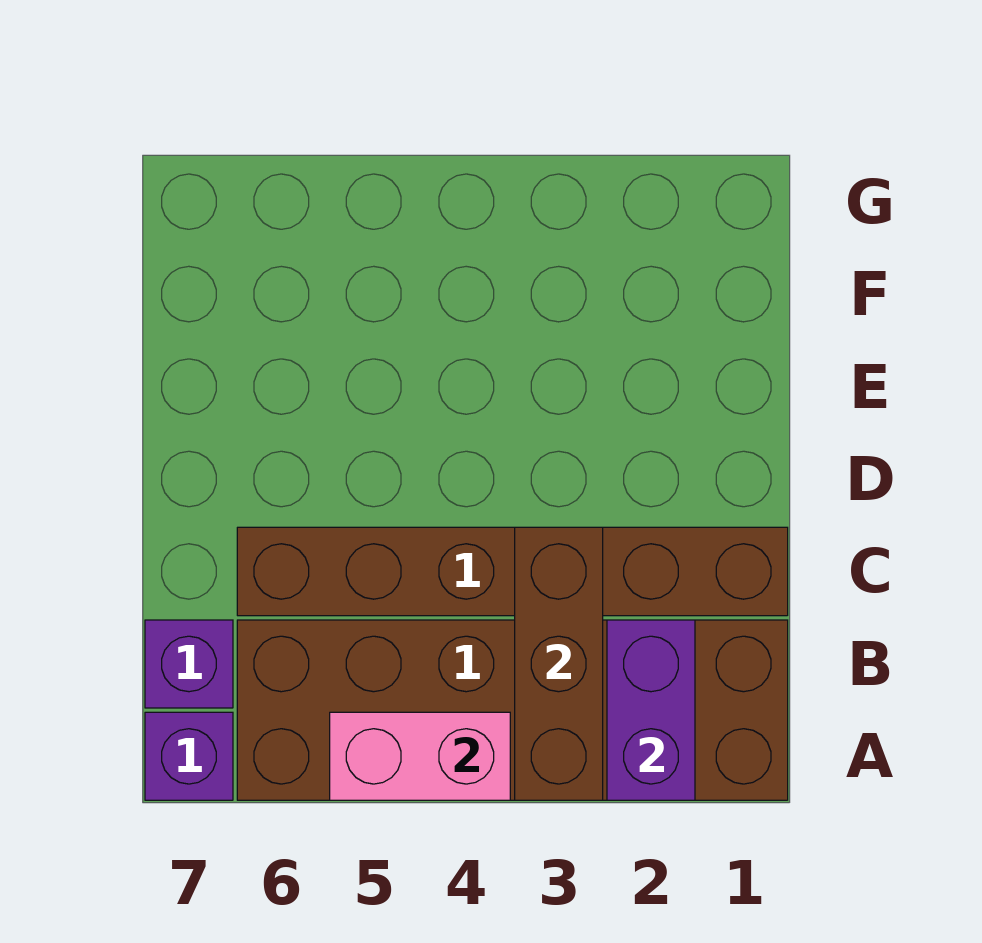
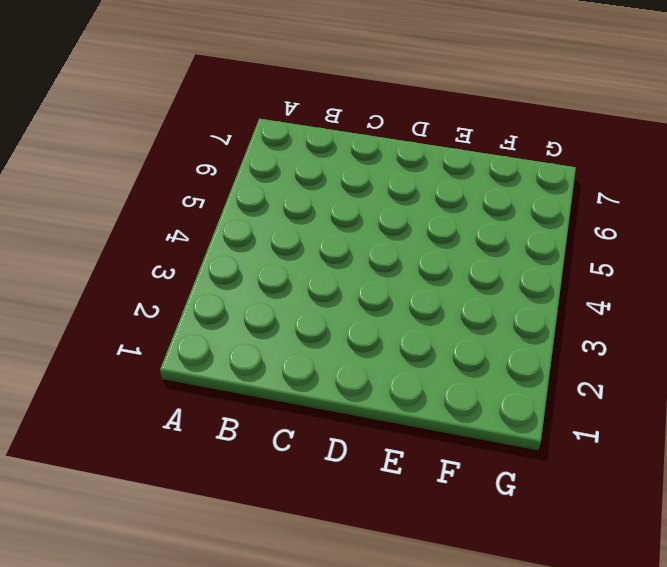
none -> brown 2x6 brick [237,620,788,800]
none -> purple 1x1 brick [145,712,233,800]

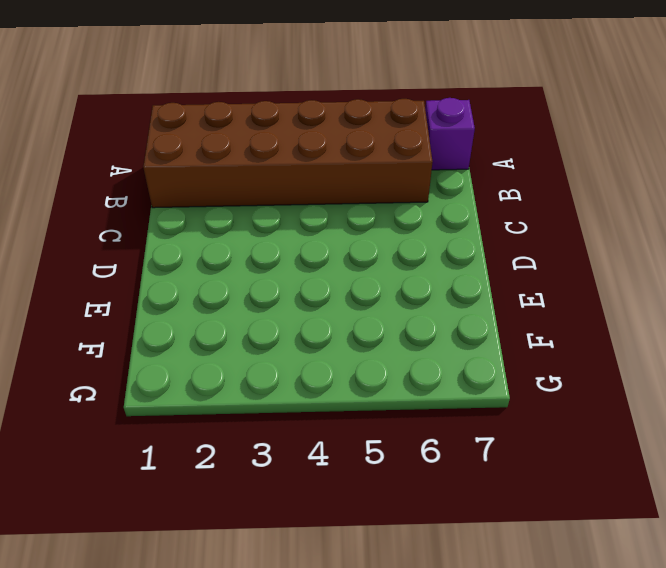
none -> purple 1x1 brick [145,620,233,708]
none -> brown 1x6 brick [237,527,788,616]

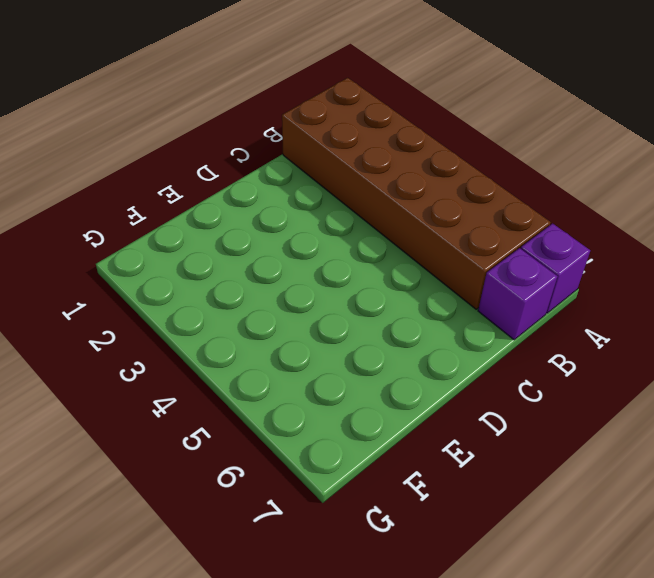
none -> brown 1x6 brick [237,527,788,616]
none -> purple 1x2 brick [607,620,695,800]

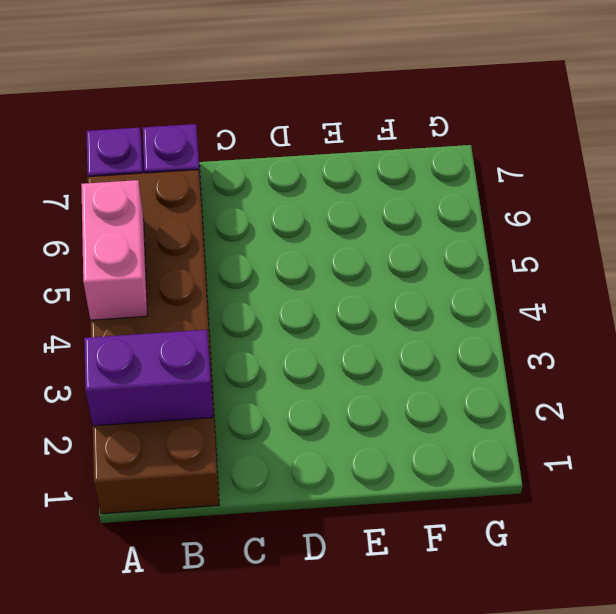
none -> brown 1x6 brick [237,527,788,616]
none -> brown 1x3 brick [515,527,603,800]

